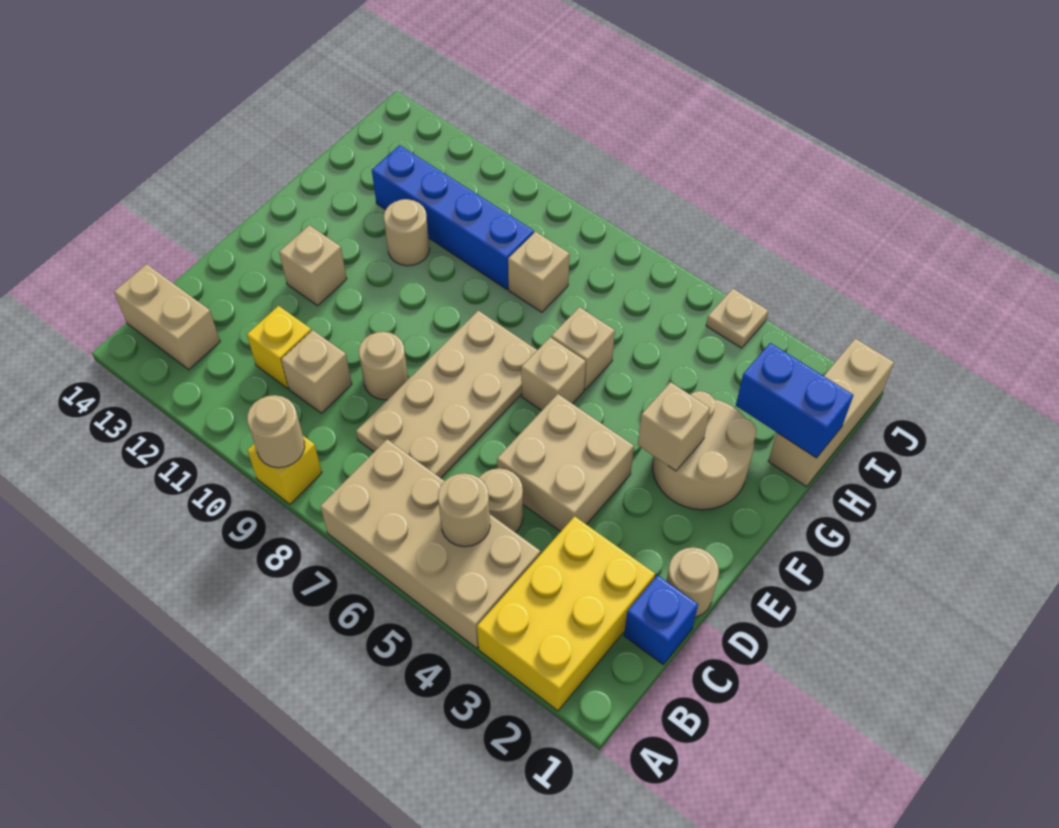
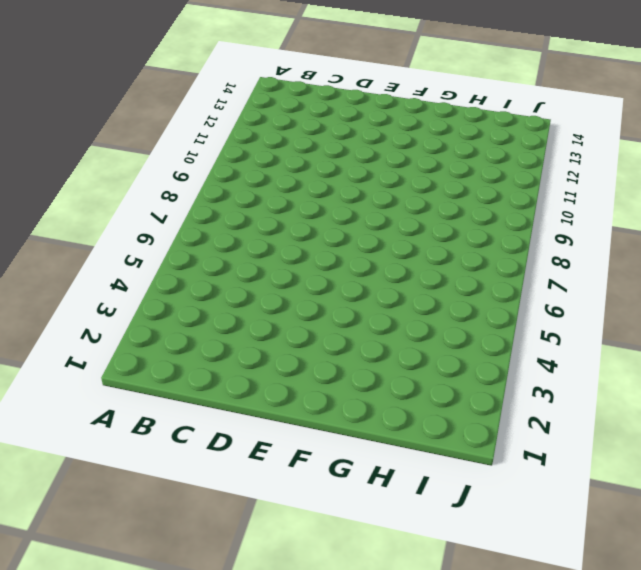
none -> yellow 2x3 brick [477,516,655,711]
none -> tan 2x4 brick [320,439,540,648]
none -> yellow 1x1 brick [247,436,322,504]

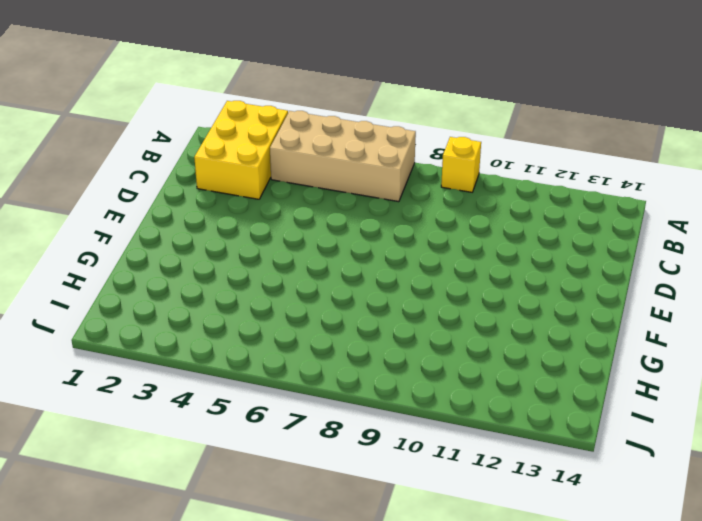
none -> tan 1x2 brick [114,264,220,370]
none -> blue 1x1 brick [624,575,698,664]
none -> tan 1x1 round brick [479,468,523,532]

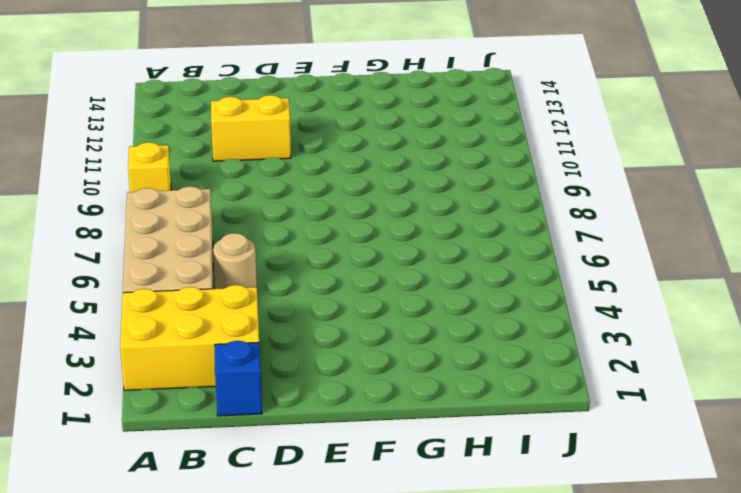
yellow 1x2 brick [211,95,291,161] -> yellow 1x1 brick [247,306,311,388]
none -> tan 1x2 brick [114,264,220,370]
none -> tan 2x4 plate [356,311,537,478]
none -> tan 1x1 brick [281,330,352,413]

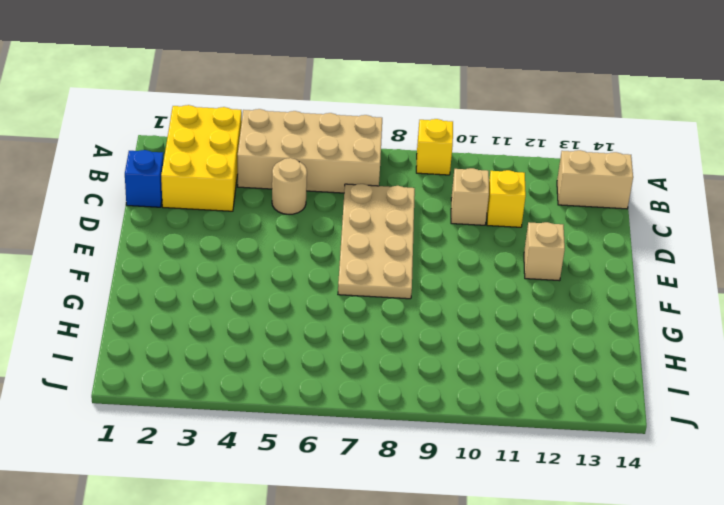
none -> tan 1x1 round brick [666,547,719,617]
none -> tan 2x2 brick [497,394,634,532]
none -> tan 1x1 round brick [359,332,408,400]

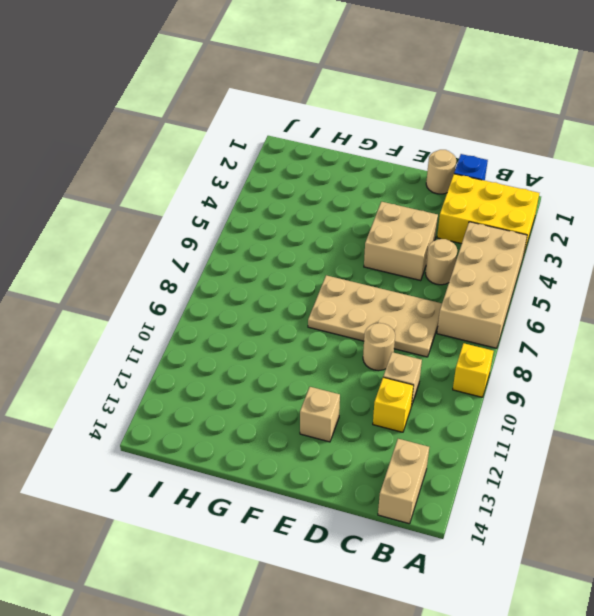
none -> tan 2x2 round brick [653,391,757,510]
none -> tan 1x1 brick [521,337,586,411]
none -> tan 1x1 brick [551,307,615,389]

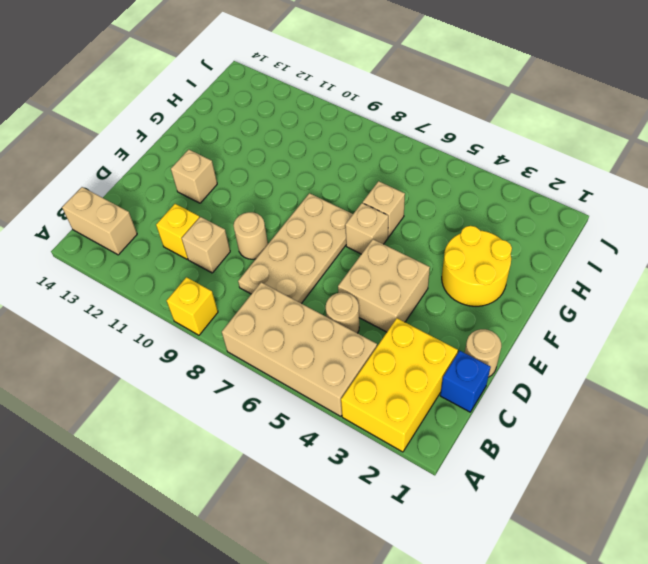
yellow 2x2 round brick [442,226,512,306] -> tan 2x2 round brick [653,391,757,510]
none -> tan 1x1 round brick [384,199,430,266]
none -> tan 1x3 brick [768,339,894,487]
none -> tan 1x1 brick [508,232,570,312]

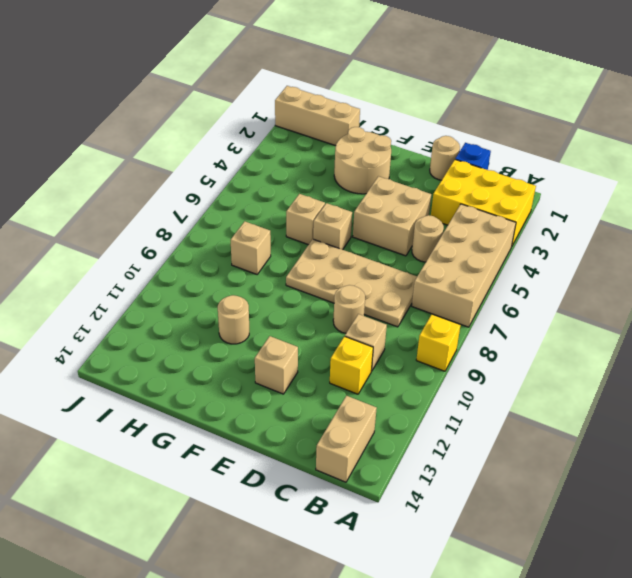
none -> blue 1x4 brick [372,145,534,289]
none -> tan 1x1 plate [706,289,768,348]
none -> tan 1x1 round brick [247,395,305,468]

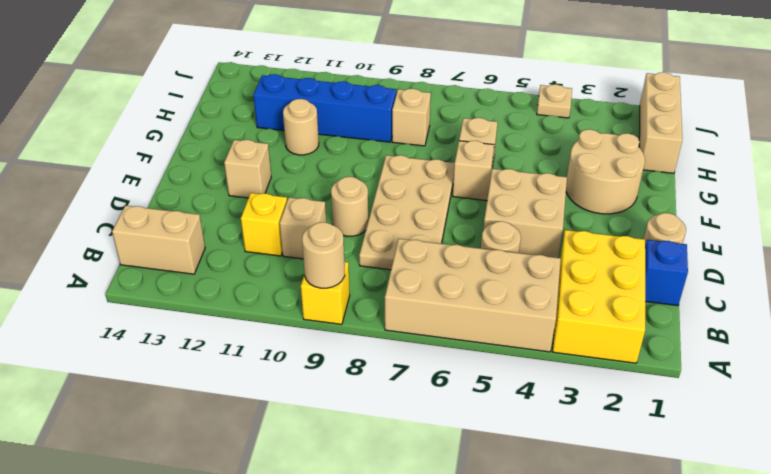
none -> tan 1x1 round brick [438,473,490,547]
none -> tan 1x1 brick [638,382,710,471]
none -> blue 1x2 brick [736,343,853,458]

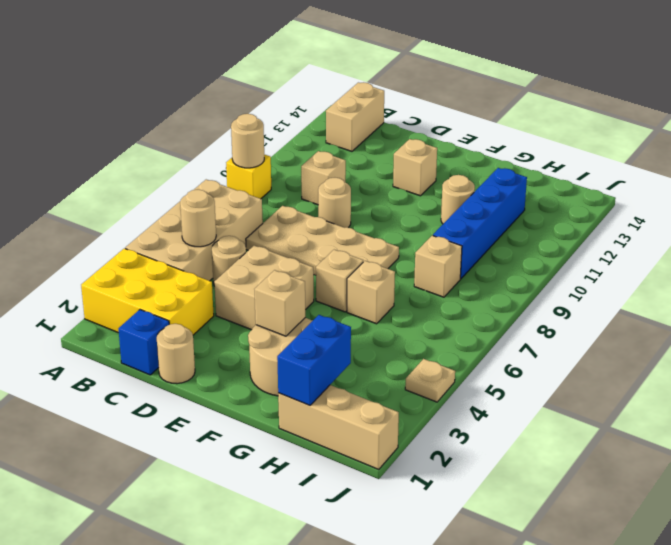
none -> yellow 1x1 brick [247,306,311,388]

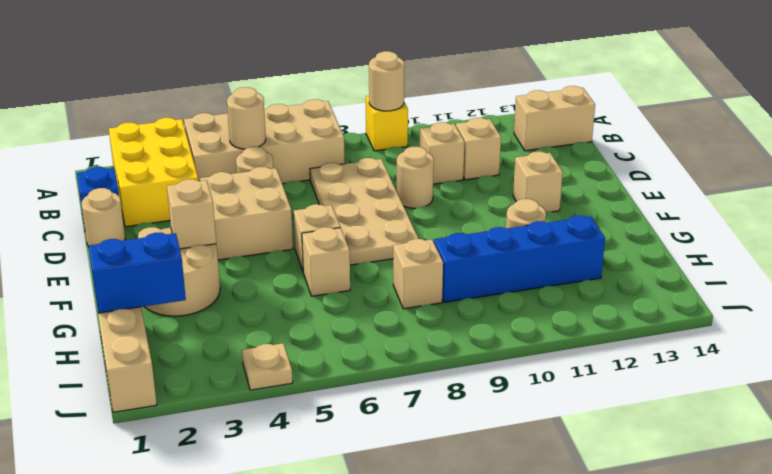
tan 1x1 brick [456,118,501,180] -> yellow 1x1 brick [247,306,311,388]

